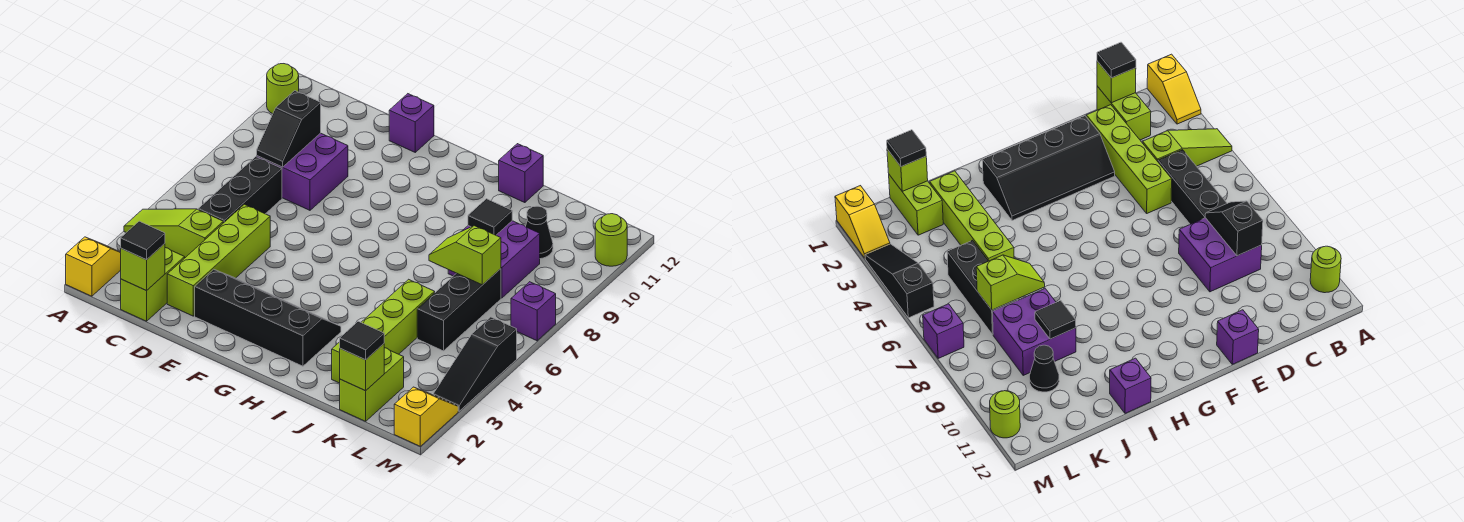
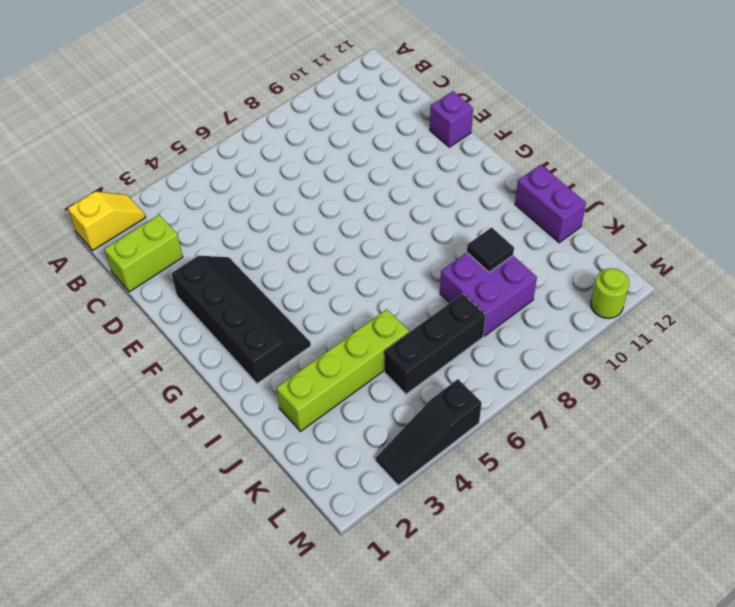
purple 1x2 brick [515,165,586,243] -> purple 1x1 brick [499,144,543,203]
none -> lime 1x3 slope [124,209,223,258]
none -> lime 1x1 round brick [267,64,299,114]
none -> black 1x3 brick [198,157,282,223]

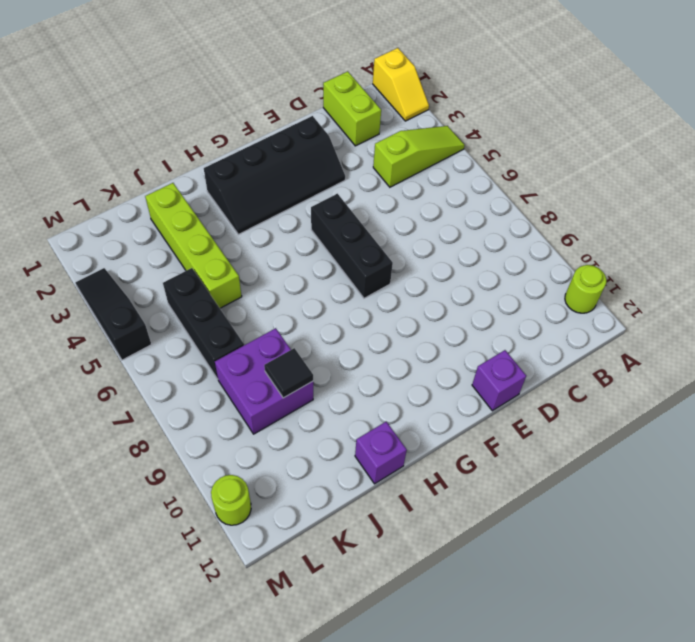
black 1x3 brick [311,194,393,298] -> black 1x3 brick moved to [198,157,282,223]
none -> purple 2x2 brick [257,133,348,210]
none -> lime 1x4 brick [167,204,270,316]
none -> lime 1x2 brick [340,348,404,421]

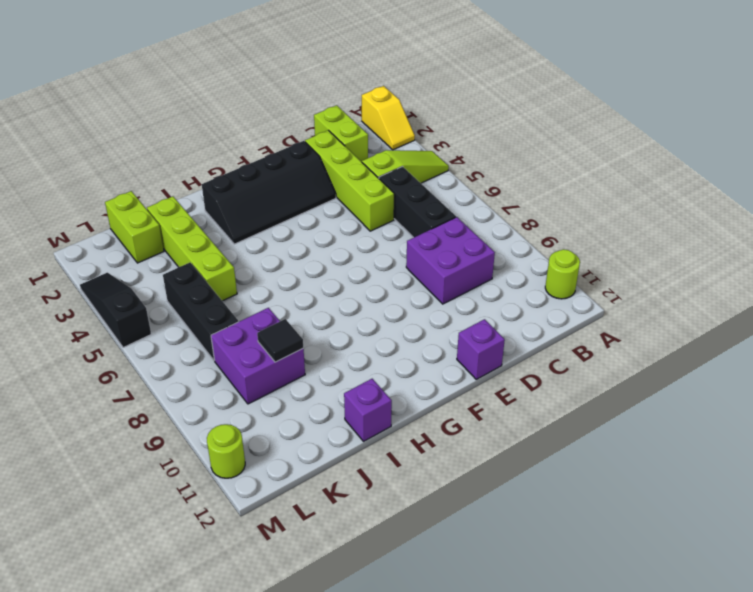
none -> black 1x1 cone [526,206,553,259]
none -> yellow 1x2 slope [394,387,458,446]
none -> purple 1x1 brick [511,282,556,341]

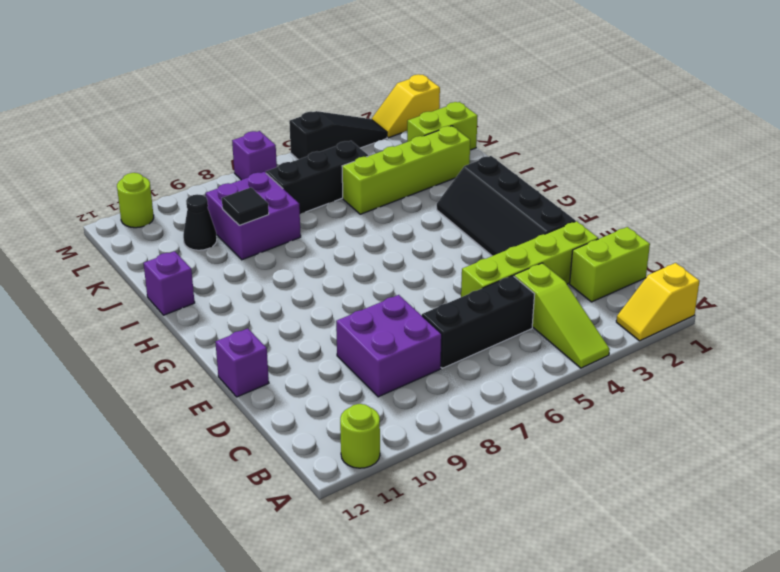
none -> lime 1x1 brick [121,244,165,291]
none -> black 1x2 slope [257,91,321,167]
none -> lime 1x2 slope [429,226,501,285]

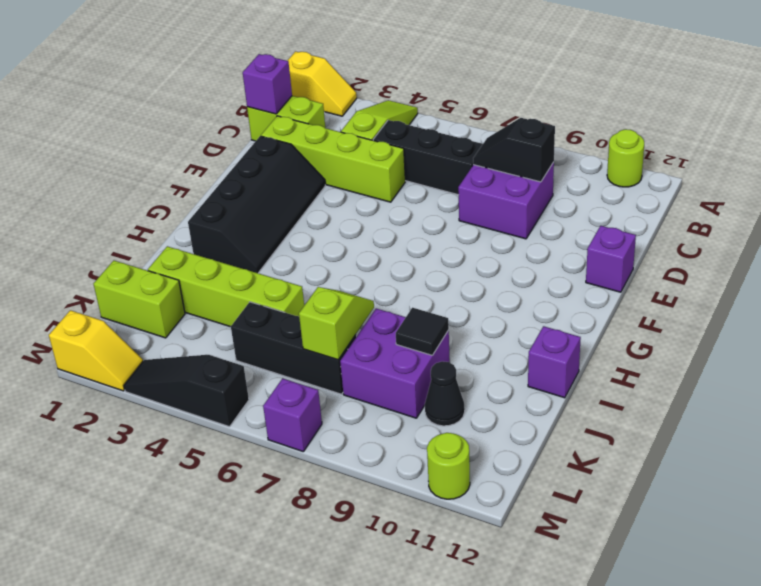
purple 1x1 brick [243,54,292,114] -> lime 1x1 brick [121,244,165,291]
none -> lime 1x1 brick [340,344,384,391]
none -> black 1x1 tile [121,221,165,260]
none -> black 1x1 tile [340,321,384,360]

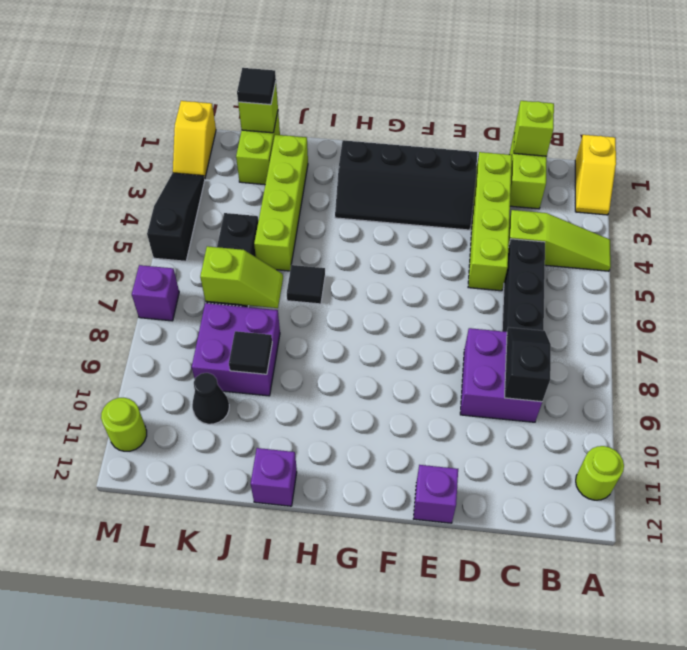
black 1x1 tile [287,265,325,304] -> black 1x1 tile moved to [121,221,165,260]

